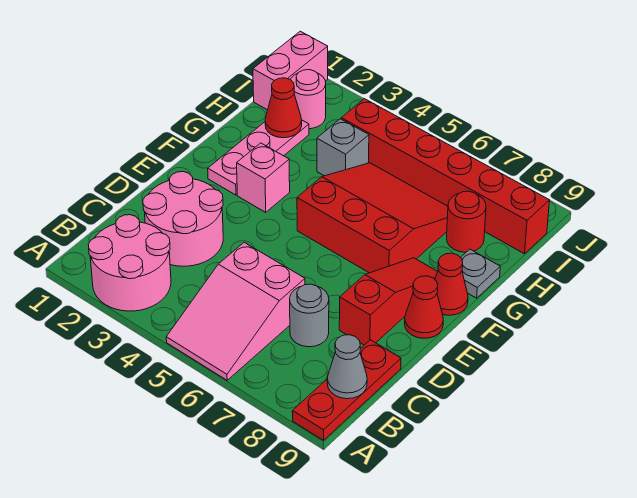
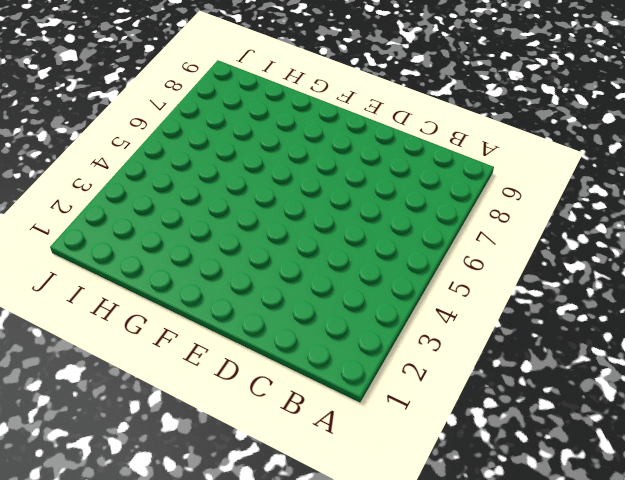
none -> pink 2x2 round brick [88,215,171,311]
none -> pink 2x3 slope [166,242,305,380]
none -> red 1x3 plate [292,340,401,440]

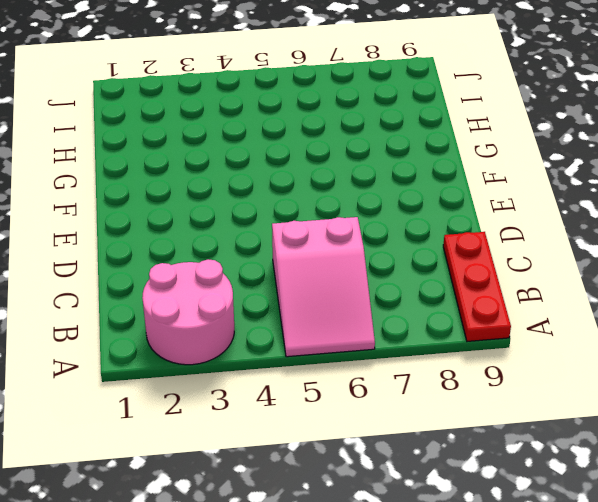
none -> pink 2x2 round brick [143,172,223,266]
none -> grey 1x1 round brick [290,284,329,347]
none -> red 1x3 slope [339,258,438,345]

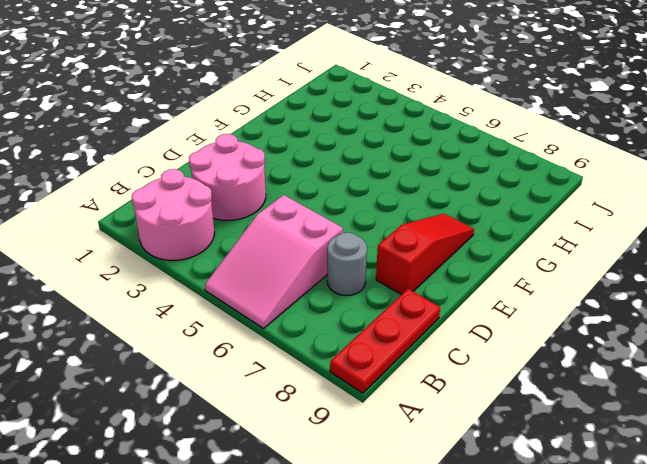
none -> red 1x1 cone [405,276,443,338]
none -> pink 1x3 plate [208,120,309,195]
none -> pink 1x1 brick [237,143,290,212]

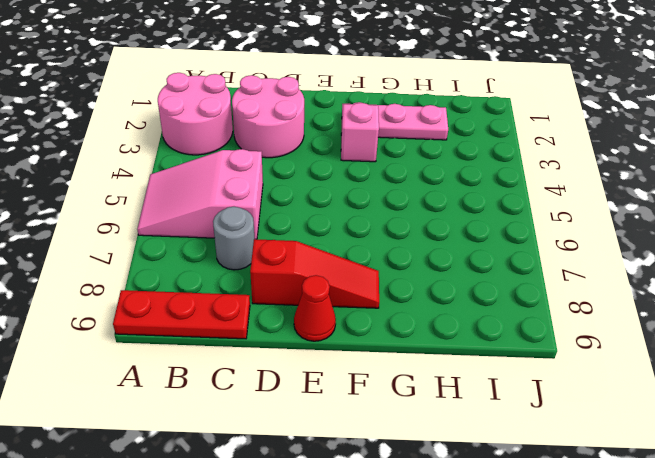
none -> red 3x3 slope [297,163,448,273]
none -> red 1x1 cone [435,253,468,315]
none -> grey 1x1 plate [461,249,500,298]

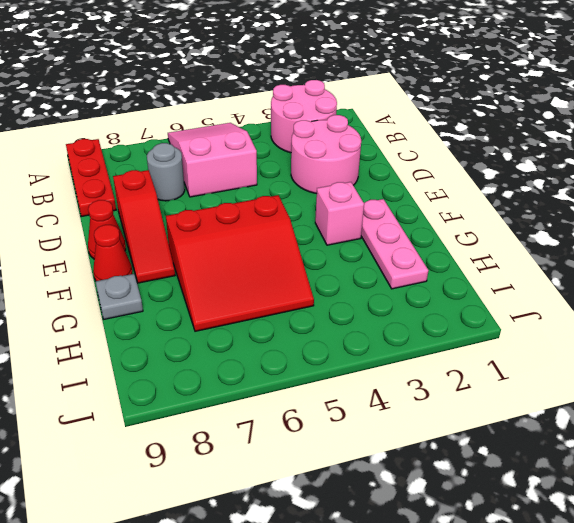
none -> grey 1x1 brick [317,119,369,176]
none -> red 1x1 round brick [447,191,486,252]
none -> pink 1x2 brick [253,31,328,110]

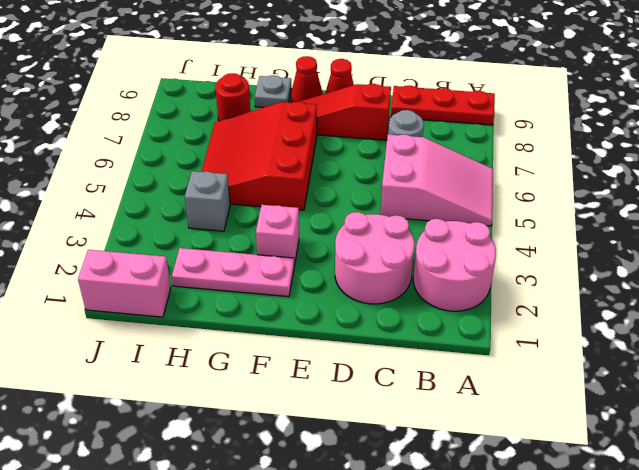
none -> pink 1x1 round brick [291,70,326,129]
none -> red 1x6 brick [341,99,550,254]
none -> grey 1x1 cone [327,335,367,399]

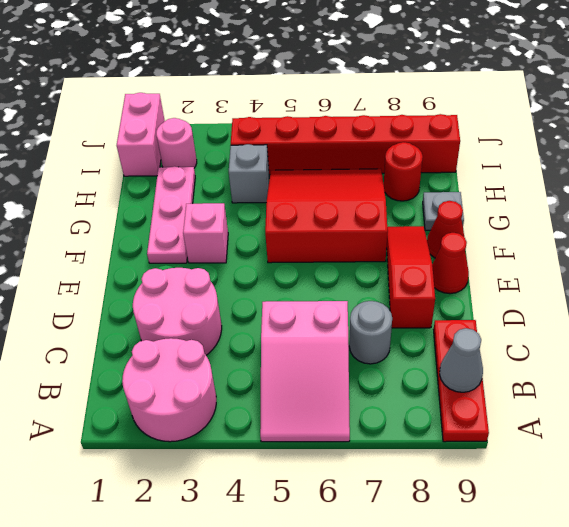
none -> red 1x1 cone [265,78,302,138]

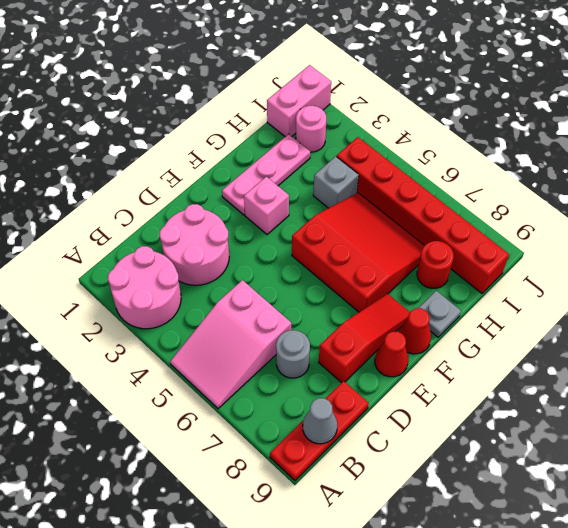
none -> red 1x1 cone [265,78,302,138]

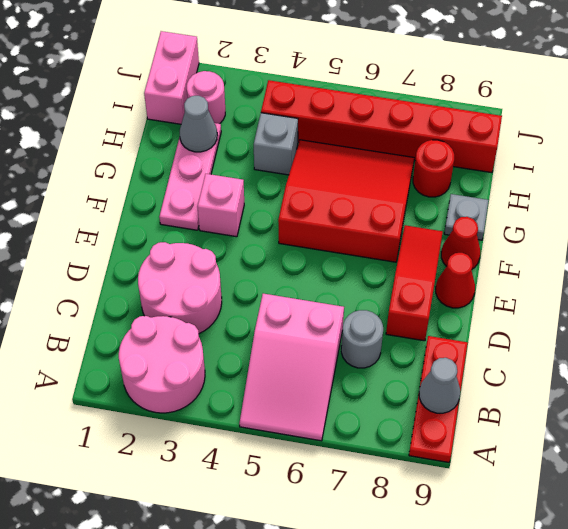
grey 1x1 cone [180,96,217,152] -> red 1x1 cone [265,78,302,138]

